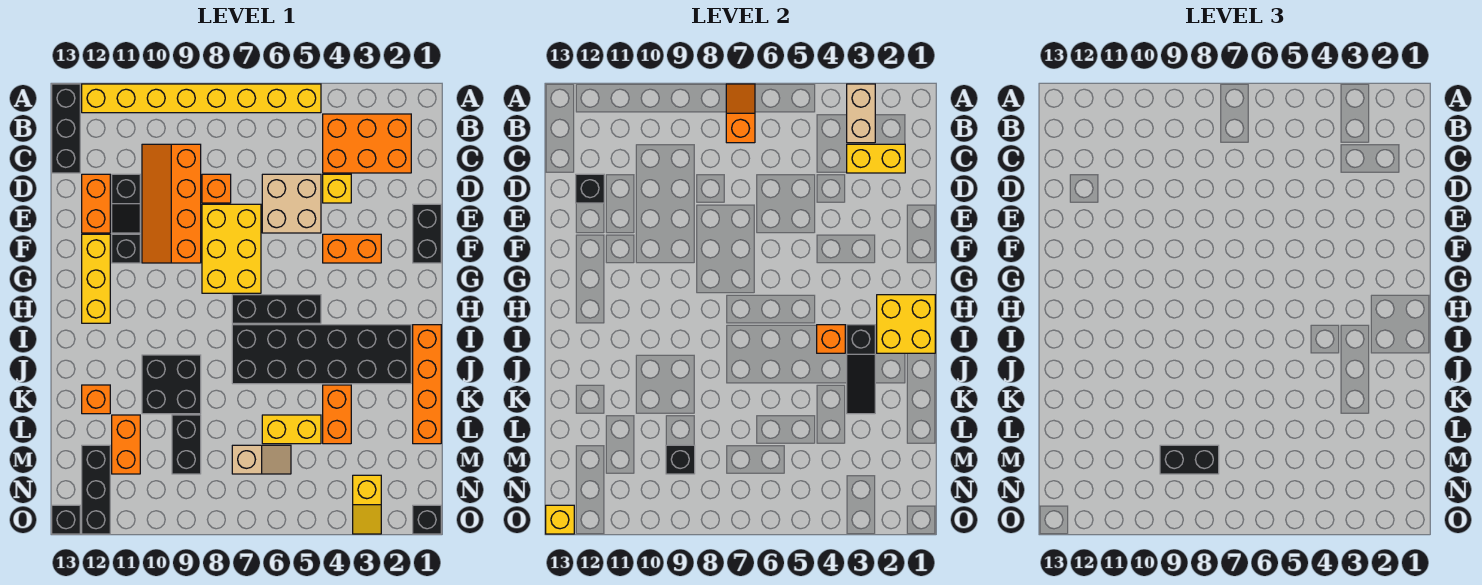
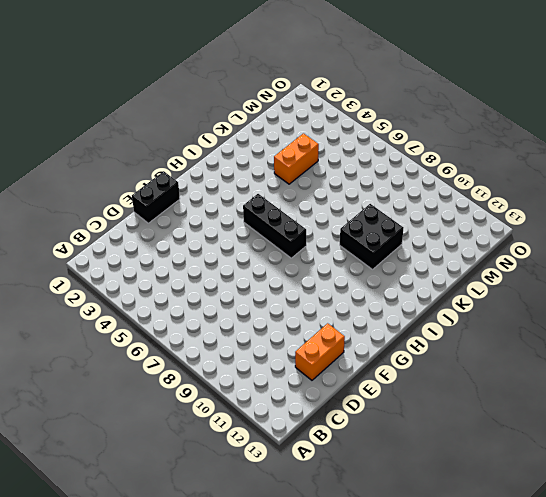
none -> yellow 1x8 brick [82,84,321,113]
none -> black 1x3 brick [52,84,80,173]
none -> orange 2x3 brick [323,114,411,173]
none -> orange 2x4 slope [142,144,201,263]

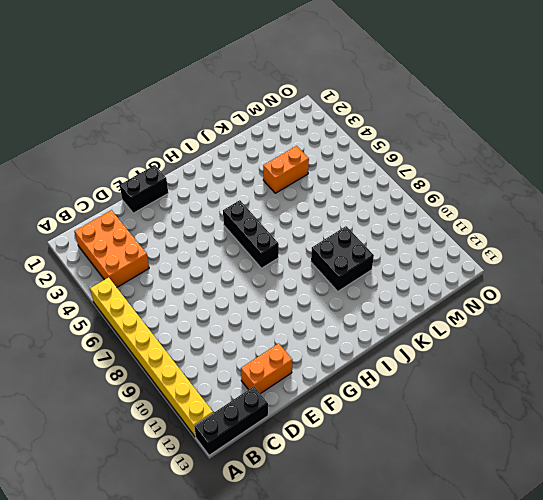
none -> orange 2x4 slope [142,144,201,263]
none -> yellow 1x1 brick [323,174,351,203]
none -> tan 2x2 brick [262,174,321,233]
none -> orange 1x1 brick [202,174,231,203]

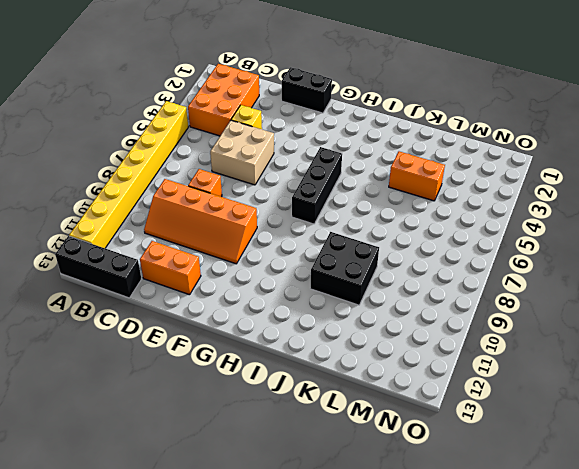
none -> black 1x2 slope [112,174,140,233]
none -> yellow 2x3 brick [202,204,261,293]
none -> orange 1x2 brick [323,234,381,263]
none -> black 1x1 brick [112,234,140,263]

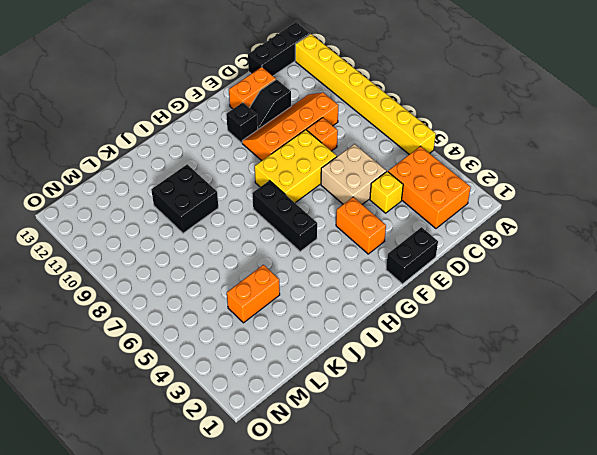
none -> yellow 1x3 brick [82,234,110,323]
none -> orange 1x4 brick [413,325,441,444]
none -> black 2x6 brick [232,325,411,384]
none -> orange 1x1 brick [82,385,110,414]

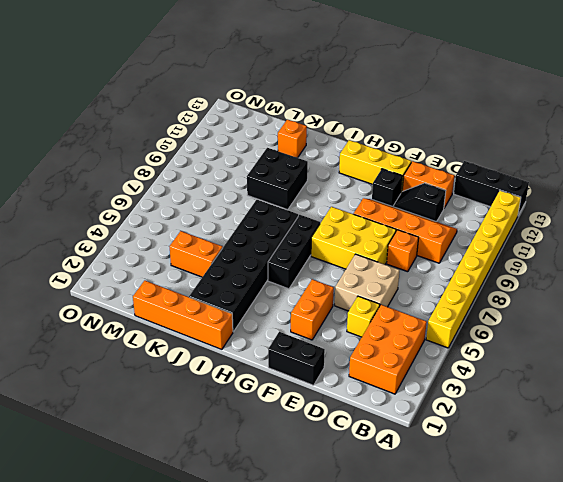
none -> yellow 1x2 brick [262,415,321,444]
none -> black 1x2 brick [172,415,201,474]
none -> orange 1x2 brick [112,415,140,474]
none -> tan 1x2 slope [232,445,291,474]

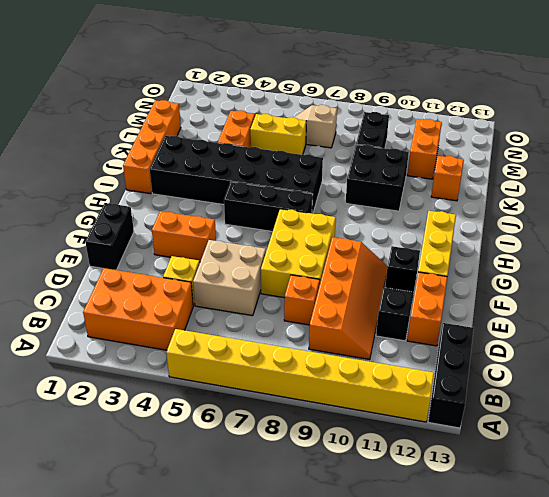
none -> black 1x3 brick [82,445,110,534]
none -> yellow 1x2 slope [353,475,381,534]
none -> black 1x1 brick [413,505,441,534]
none -> black 1x1 brick [52,505,80,534]

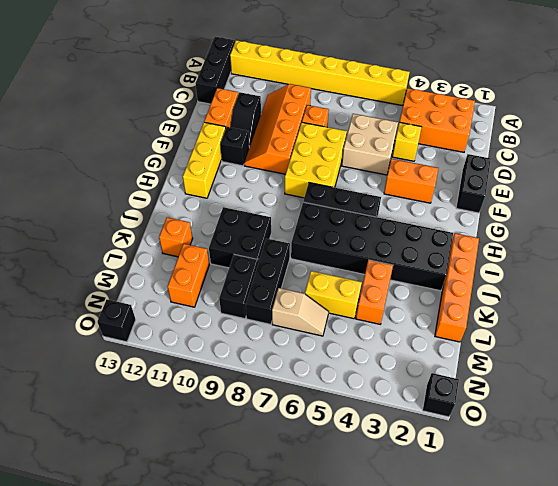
black 1x3 brick [246,238,290,324] -> black 1x3 brick moved to [82,445,110,534]
none -> yellow 1x2 slope [353,475,381,534]
none -> tan 1x2 brick [847,84,875,143]
none -> orange 1x2 slope [726,84,755,143]
none -> yellow 1x2 brick [847,144,905,173]

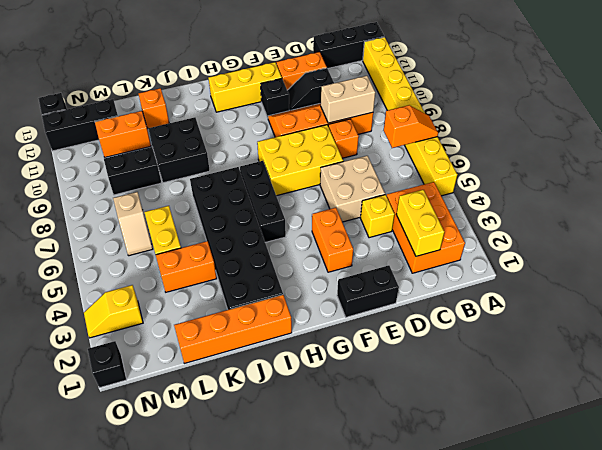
tan 1x2 brick [321,76,375,123] -> tan 1x2 brick moved to [847,84,875,143]
none -> black 1x1 brick [576,174,604,203]
none -> yellow 2x2 brick [877,295,935,353]
none -> black 1x3 slope [847,325,875,414]
none -> orange 1x1 brick [817,325,845,353]

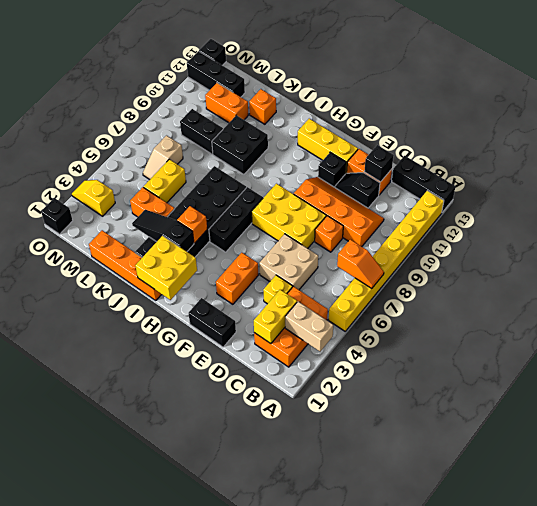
none -> black 1x1 brick [666,445,695,474]
none -> yellow 1x1 brick [546,505,574,534]
none -> black 1x2 brick [1160,445,1219,474]

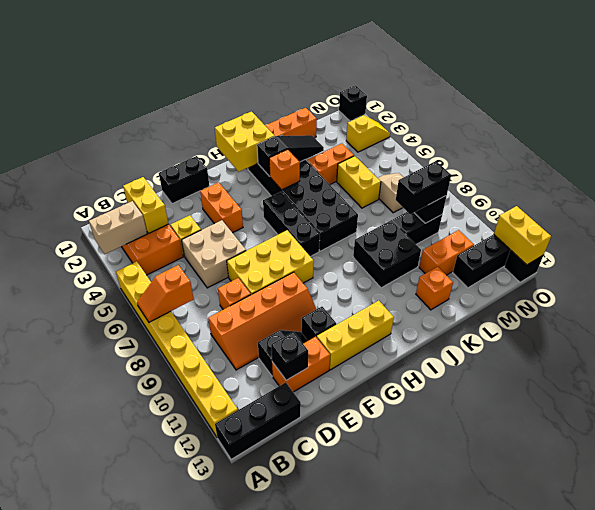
black 1x2 brick [396,161,451,214] -> black 1x2 brick turned to [1160,445,1219,474]
yellow 1x2 brick [494,206,551,265] -> yellow 1x1 brick [546,505,574,534]

